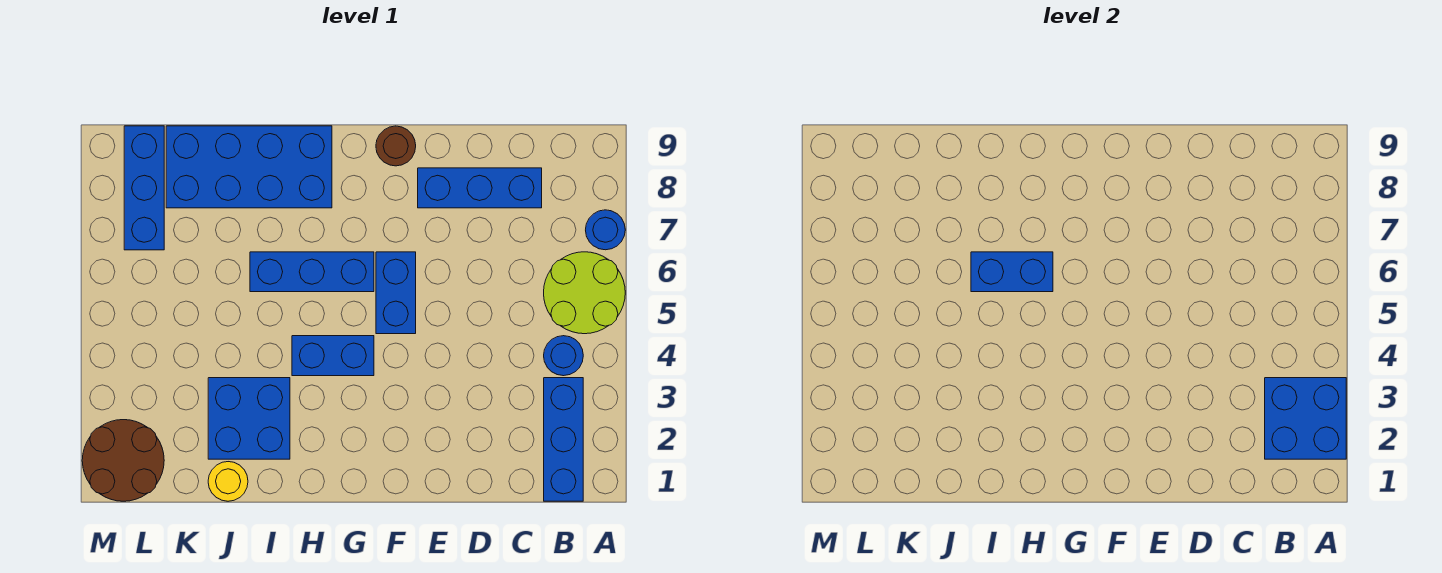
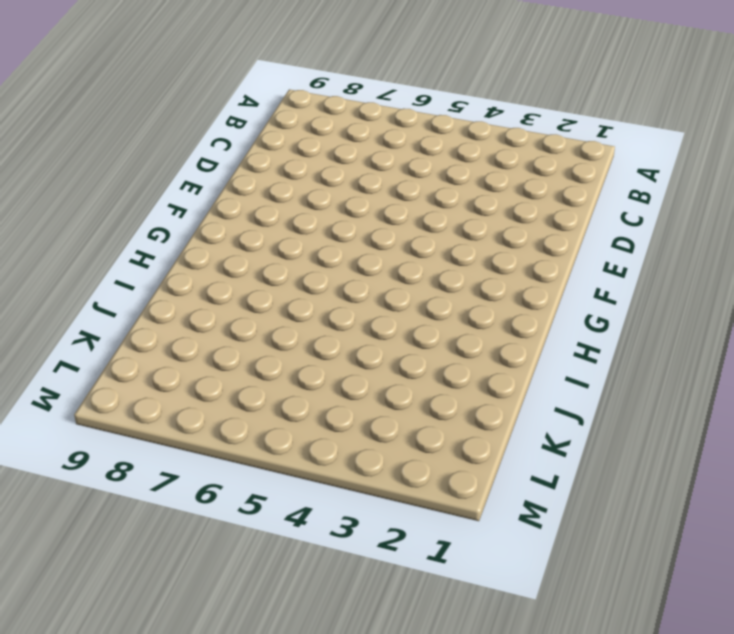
none -> lime 2x2 round brick [544,252,625,334]
none -> blue 1x1 round brick [586,210,625,250]
none -> blue 1x3 brick [544,378,583,501]

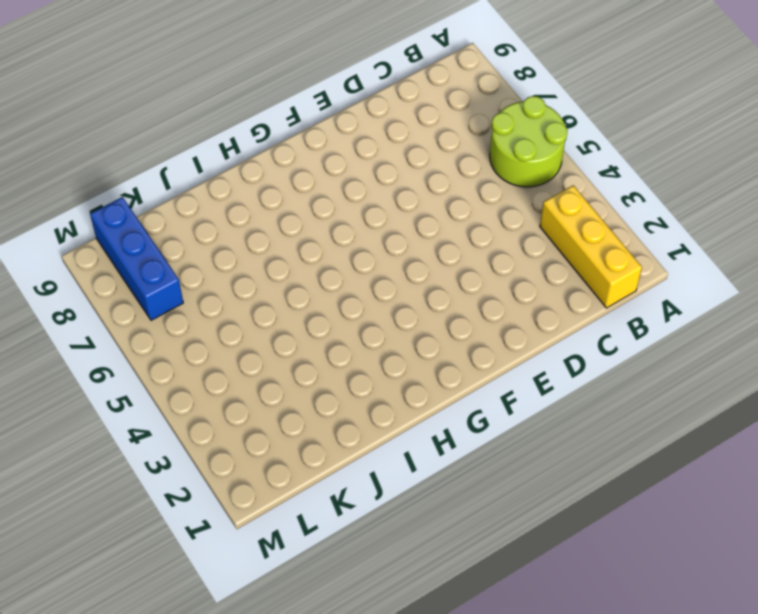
yellow 1x3 brick [540,185,642,308] -> blue 1x3 brick [544,378,583,501]
none -> blue 1x1 round brick [586,210,625,250]
none -> blue 1x1 round brick [544,336,583,376]
none -> blue 1x3 brick [418,168,542,208]

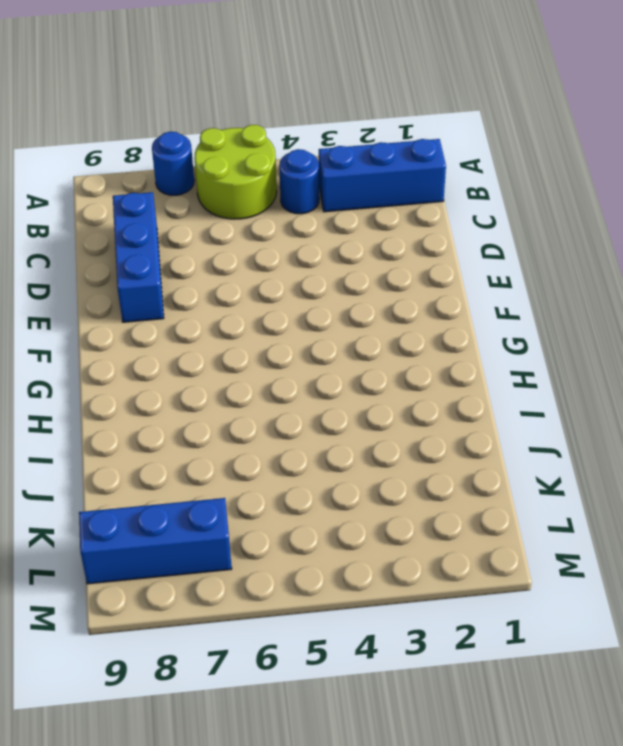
none -> blue 1x2 brick [376,252,416,334]
none -> brown 1x1 round brick [376,126,416,166]
none -> blue 1x2 brick [292,336,374,376]

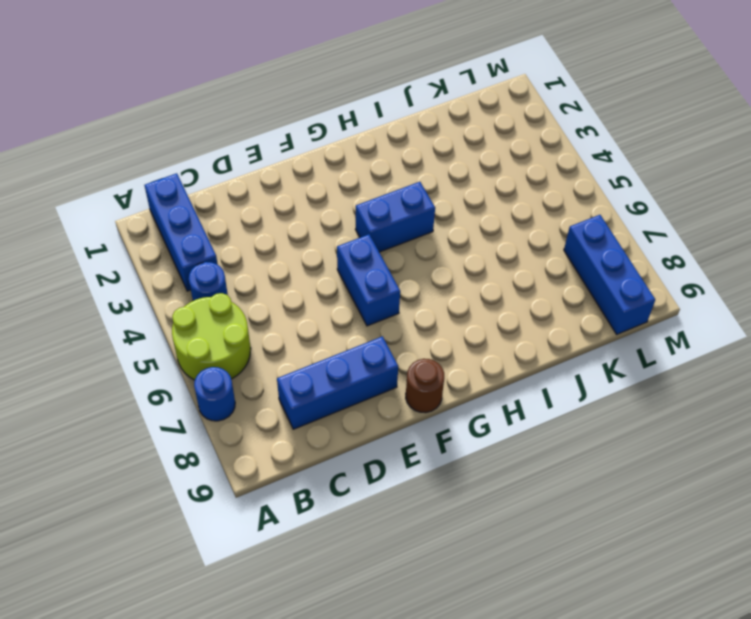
none -> blue 1x3 brick [250,252,374,292]
none -> blue 2x4 brick [166,126,332,208]
none -> blue 2x2 brick [208,378,290,459]

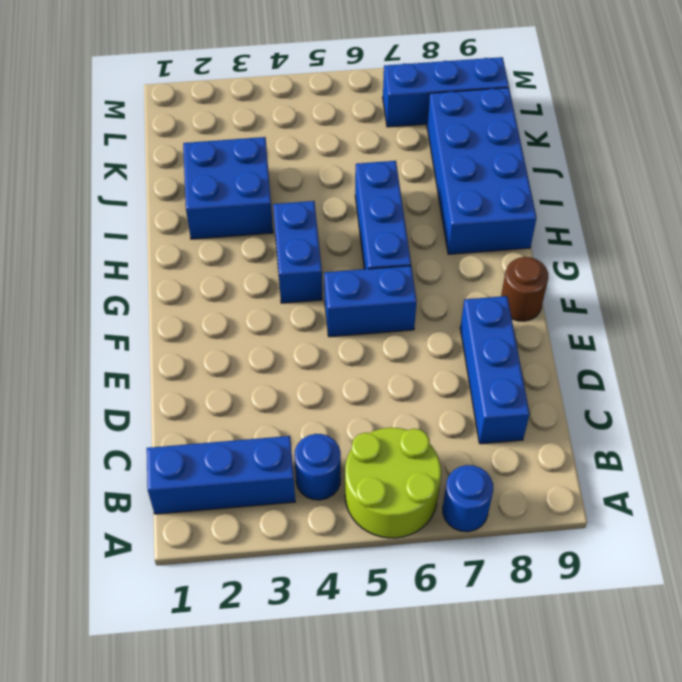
none -> yellow 1x1 round brick [208,462,248,501]
none -> brown 2x2 round brick [82,420,164,501]
none -> blue 2x2 brick [1265,378,1346,459]

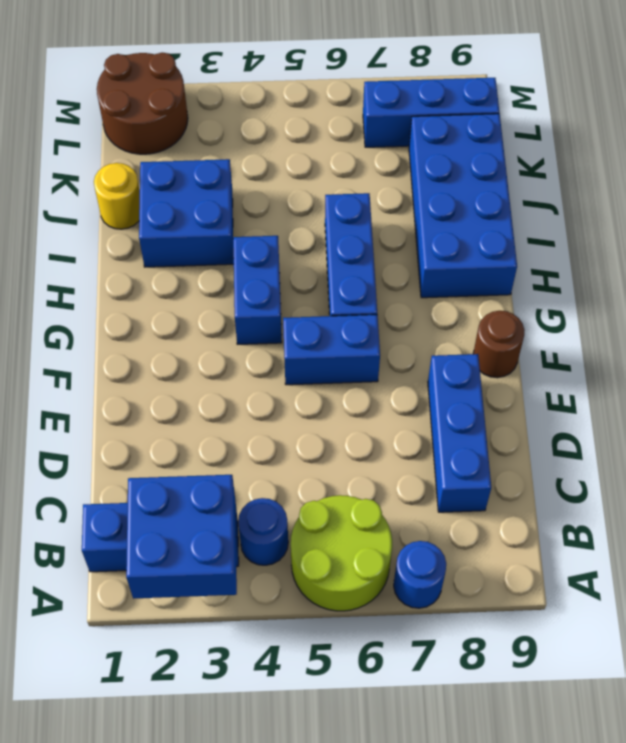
none -> blue 1x2 brick [971,252,1053,292]

